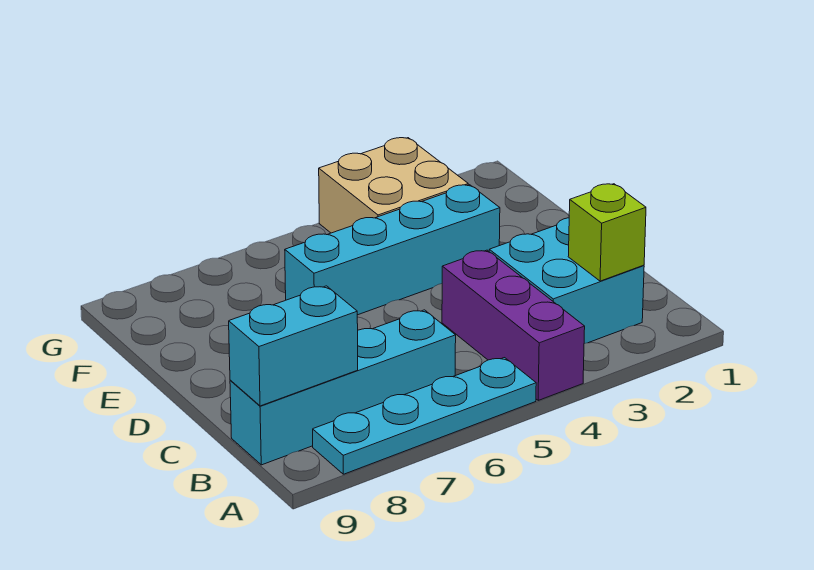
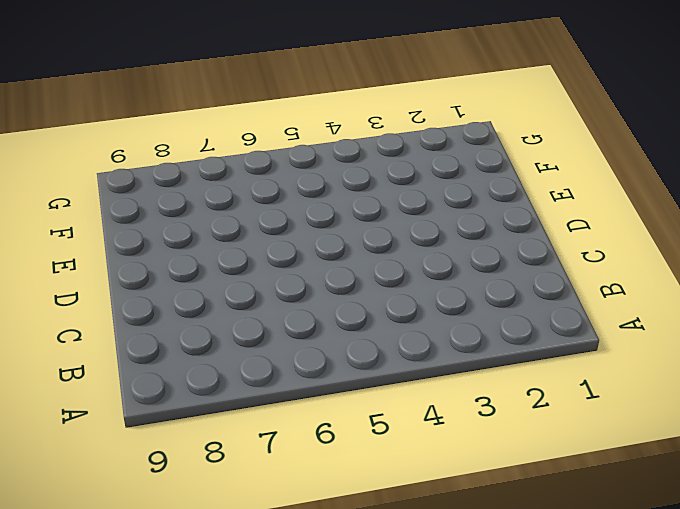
none -> purple 1x3 brick [442,250,585,400]
none -> cyan 1x4 plate [313,358,536,474]

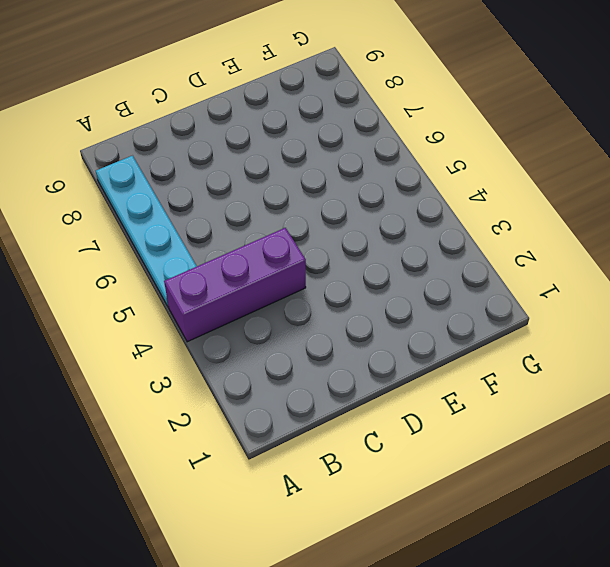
none -> cyan 2x2 brick [489,218,644,344]
none -> cyan 1x4 brick [230,310,456,465]

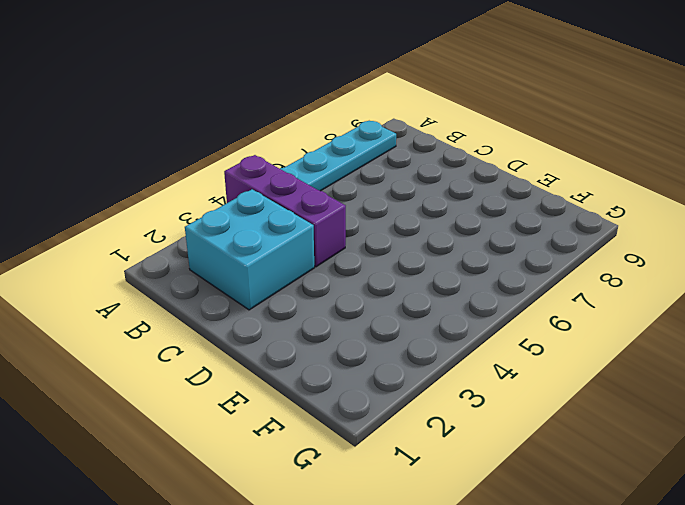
none -> cyan 1x4 brick [230,310,456,465]
none -> cyan 1x4 brick [285,185,500,315]

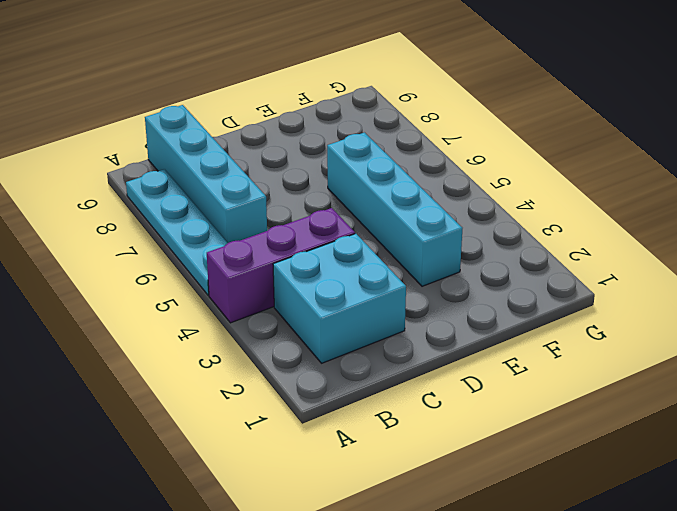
none -> tan 2x2 brick [319,138,468,233]
none -> lime 1x1 brick [568,184,646,281]

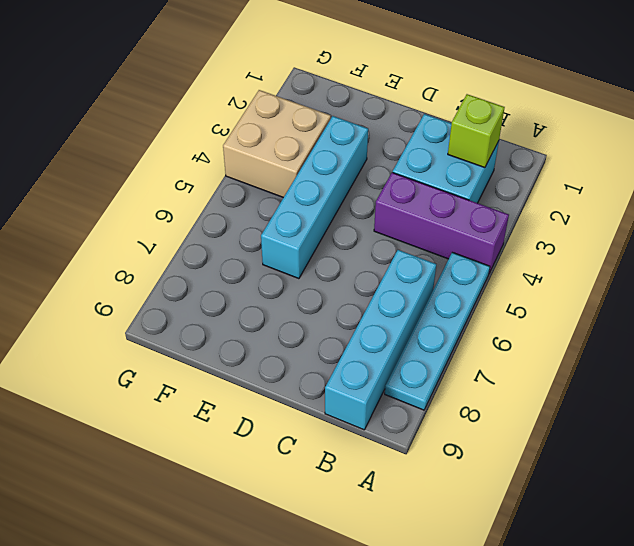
none -> cyan 1x2 brick [229,286,358,406]

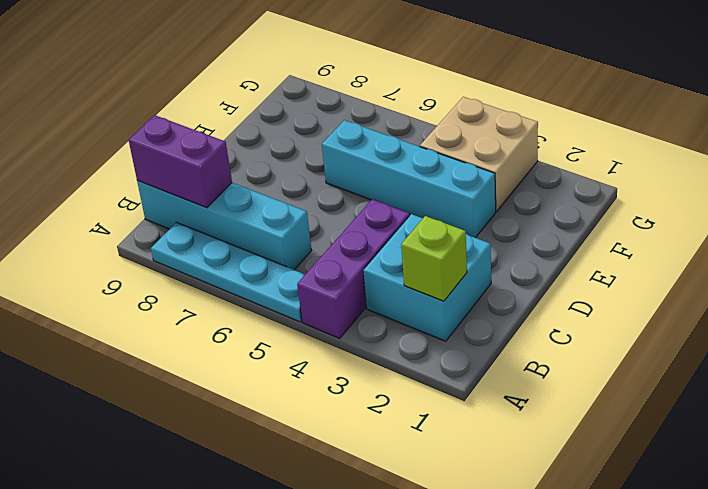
purple 1x2 brick [129,115,232,208] -> cyan 1x2 brick [229,286,358,406]

